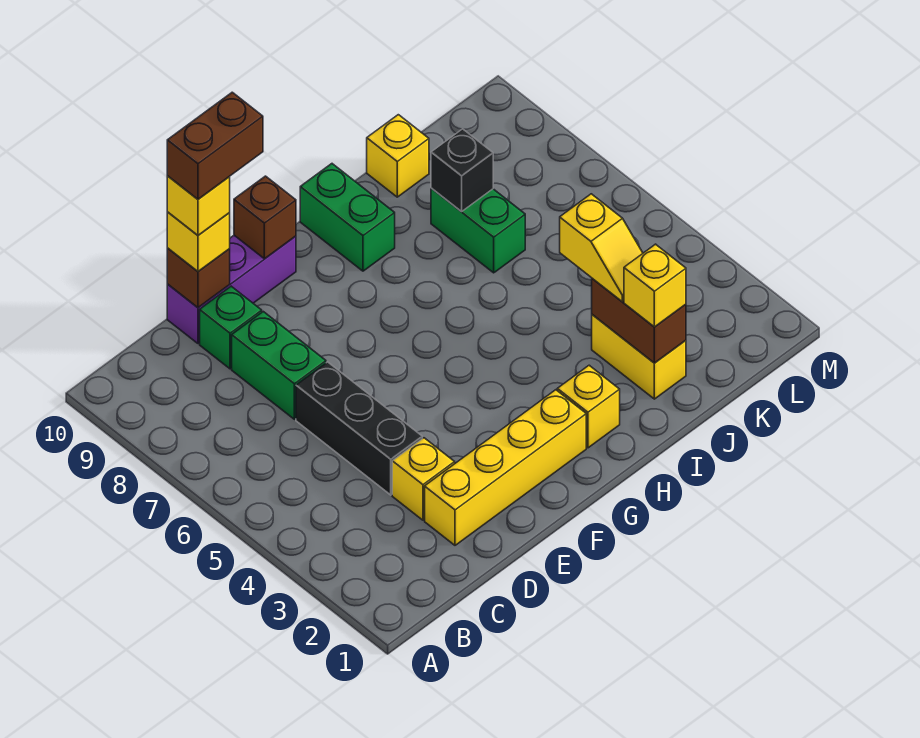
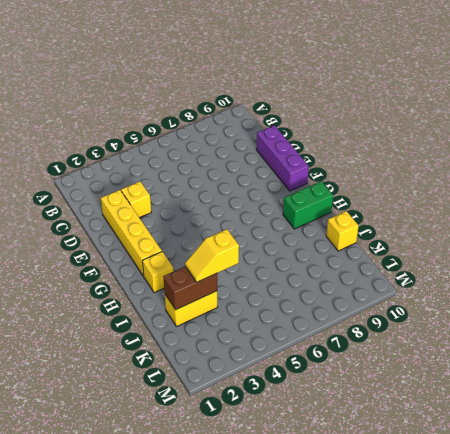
none -> black 1x3 brick [296,362,422,495]
none -> green 1x2 brick [232,312,326,419]
none -> green 1x1 brick [200,286,262,369]

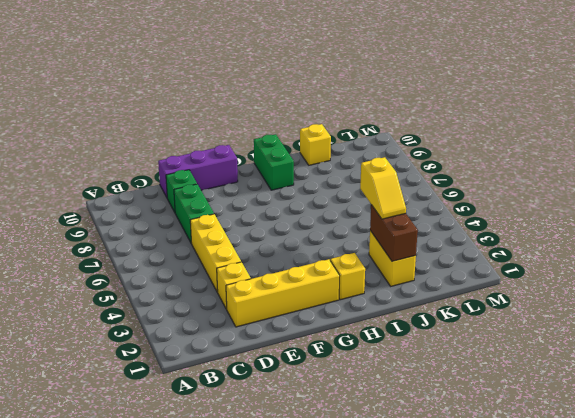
yellow 1x3 brick [190,214,241,292] -> black 1x3 brick [296,362,422,495]
none -> green 1x2 brick [431,188,525,273]
none -> brown 1x1 brick [167,248,230,308]
none -> brown 1x1 brick [234,176,296,259]

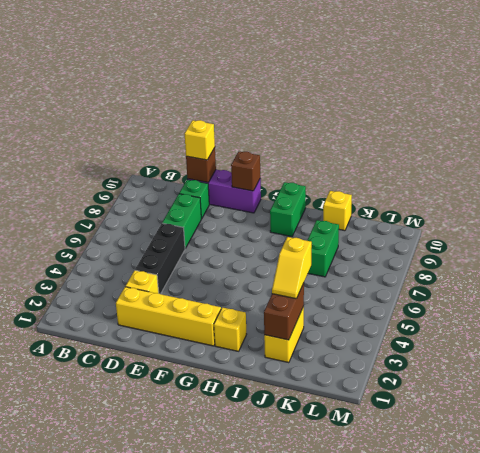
none -> black 1x1 brick [431,129,493,212]
none -> yellow 1x1 brick [624,244,686,327]
none -> yellow 1x1 brick [167,176,230,235]

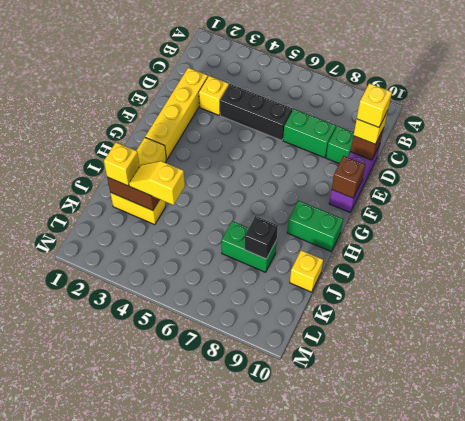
none -> brown 1x2 brick [167,92,263,199]

